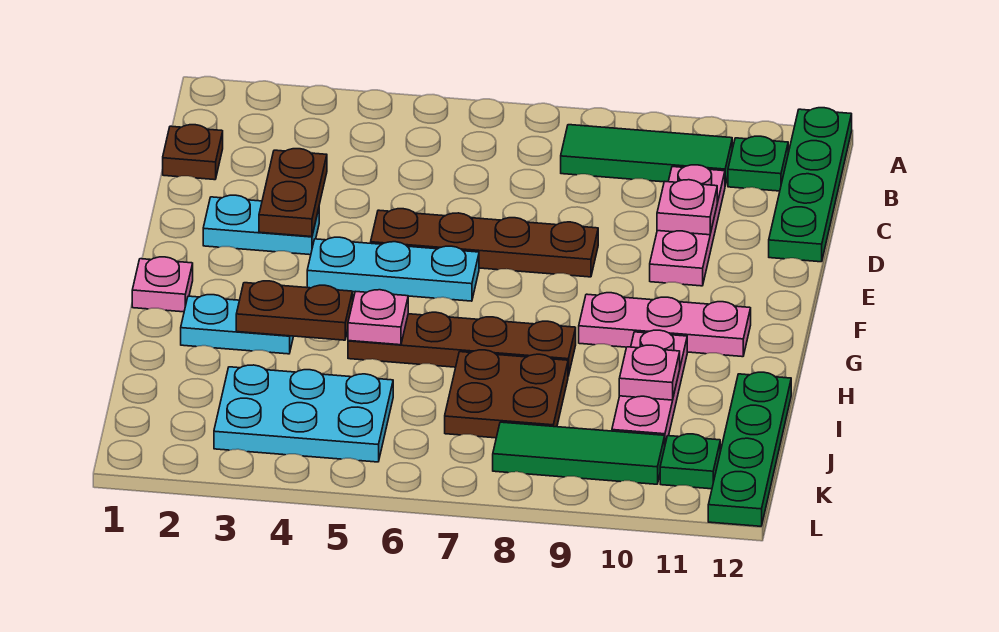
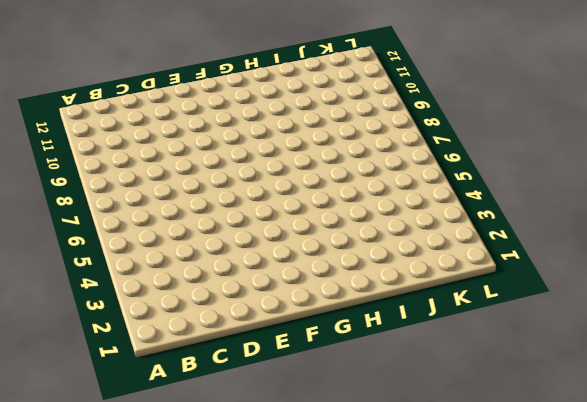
none -> green 1x4 plate [769,108,852,262]
none -> green 1x3 tile [561,125,732,186]
none -> green 1x1 plate [728,136,788,191]

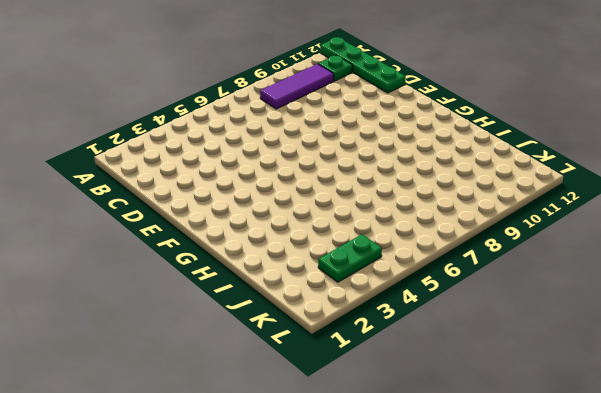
purple 1x3 tile [260,64,334,109] -> green 1x3 tile [561,125,732,186]
green 1x2 plate [318,234,382,282] -> cyan 2x3 plate [214,365,393,462]
none -> brown 1x1 plate [163,125,223,180]
none -> pink 1x3 plate [650,165,725,286]
none -> cyan 1x2 plate [203,195,319,255]

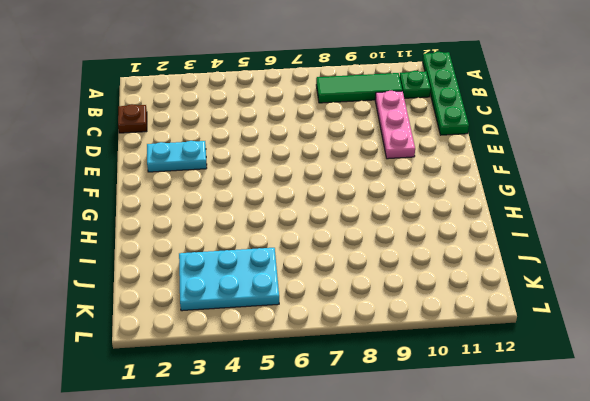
none -> brown 1x4 plate [371,209,598,277]
none -> cyan 1x3 plate [307,237,479,301]
none -> pink 1x1 plate [132,257,193,312]

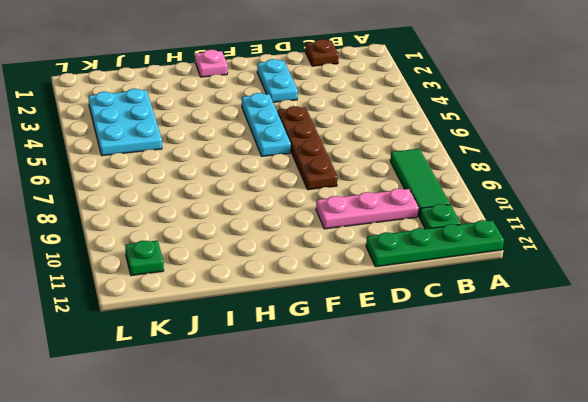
none -> pink 1x3 plate [579,293,751,357]
none -> cyan 1x2 plate [181,295,294,354]
none -> brown 1x4 plate [348,312,576,376]

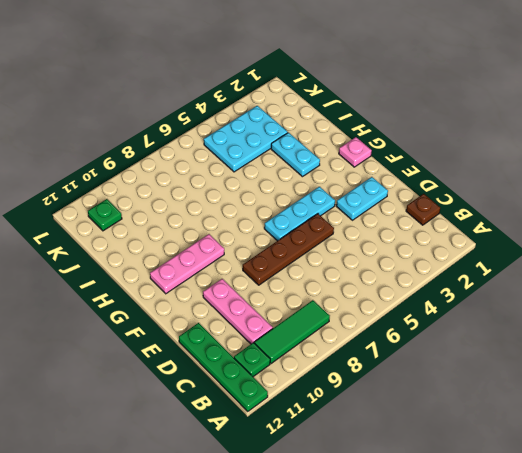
cyan 1x2 plate [271,133,320,177] -> cyan 1x2 plate turned to [181,295,294,354]
none -> brown 1x4 plate [348,312,576,376]
none -> pink 1x3 plate [612,330,687,444]
none -> brown 2x2 plate [445,350,568,438]

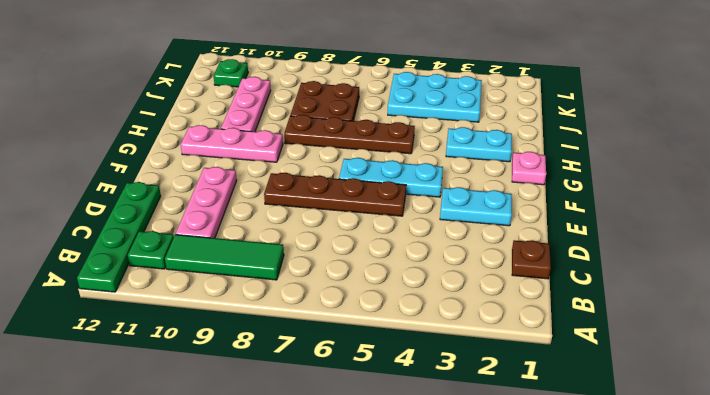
none -> green 1x4 plate [708,372,791,526]
none -> green 1x3 tile [493,422,665,484]
none -> brown 1x2 plate [259,149,327,237]

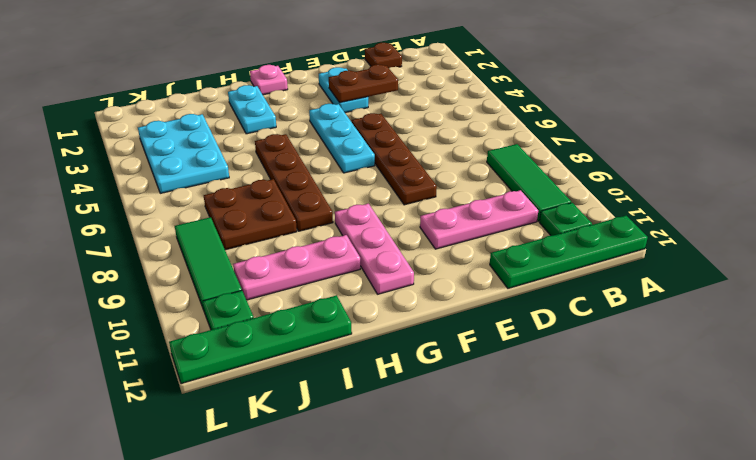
none -> pink 1x1 plate [657,180,717,235]
none -> brown 1x2 plate [236,281,353,340]
none -> pink 1x1 plate [348,290,408,345]

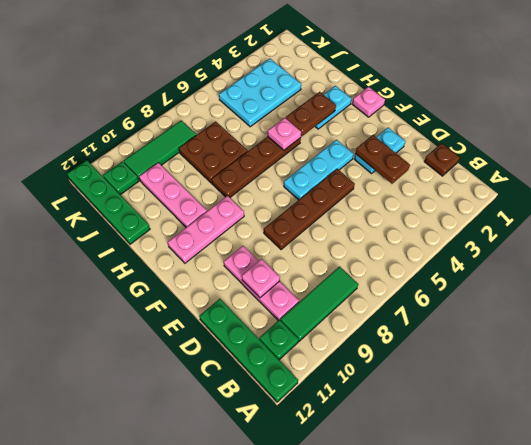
none -> pink 1x1 plate [619,345,680,400]

